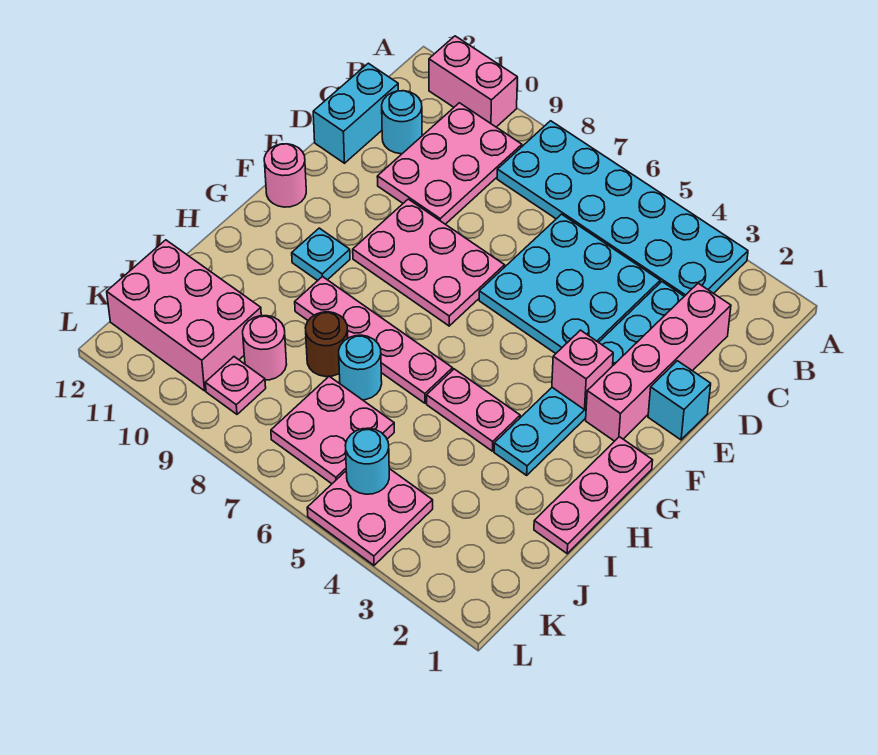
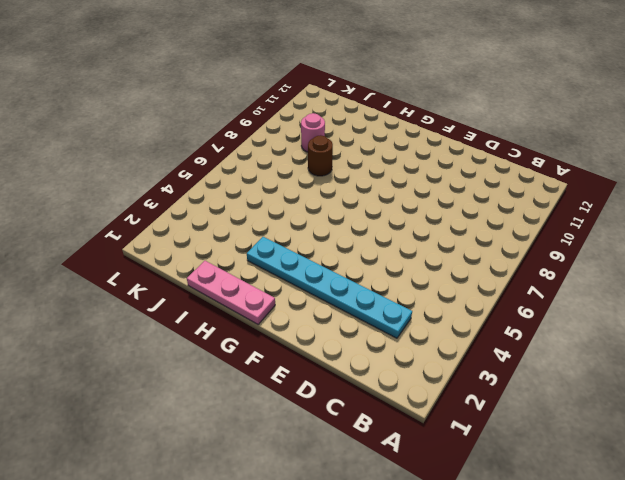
none -> cyan 2x6 plate [497,121,748,296]
none -> pink 1x2 brick [429,36,517,127]
none -> pink 2x3 plate [377,103,522,224]

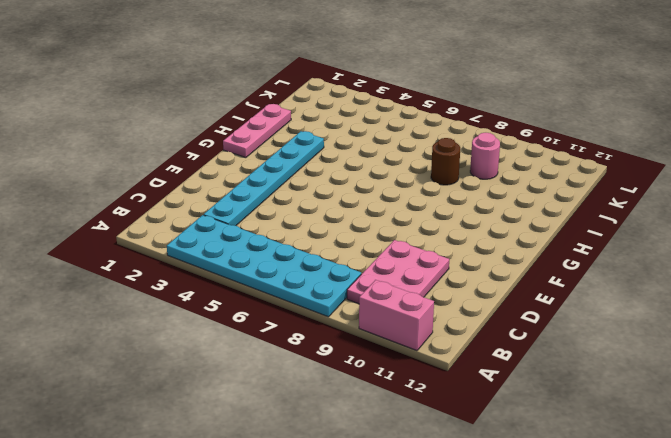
none -> pink 1x4 brick [586,283,731,441]
none -> cyan 3x3 plate [479,214,660,354]
none -> cyan 1x1 round brick [382,91,422,154]

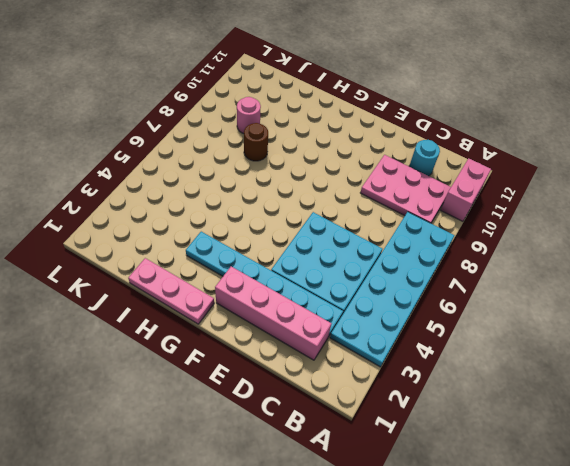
none -> cyan 1x2 brick [313,63,398,163]
none -> cyan 1x1 brick [648,361,711,440]
none -> pink 2x3 plate [353,199,505,326]

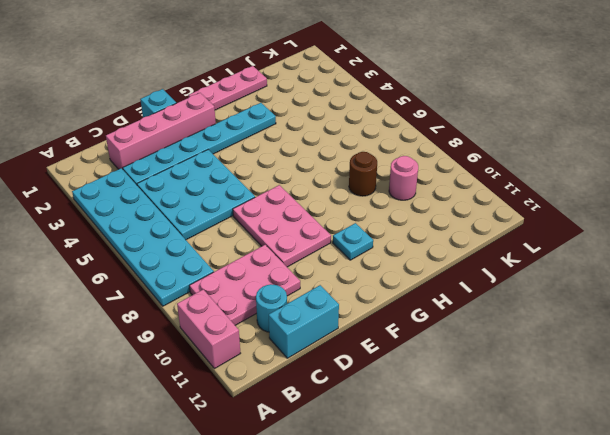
none -> pink 1x1 round brick [264,144,306,207]
none -> pink 1x2 plate [427,369,520,451]
none -> pink 1x4 plate [295,276,453,403]

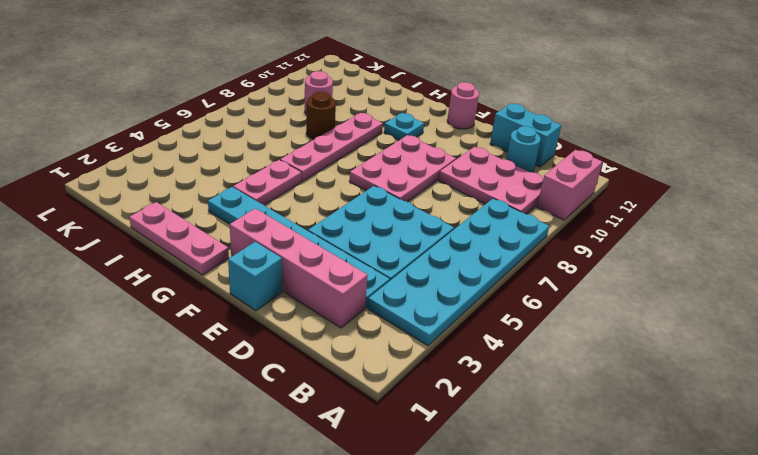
none -> cyan 1x1 round brick [339,335,382,400]
none -> pink 2x2 plate [271,376,394,484]
none -> pink 2x3 brick [107,240,261,391]

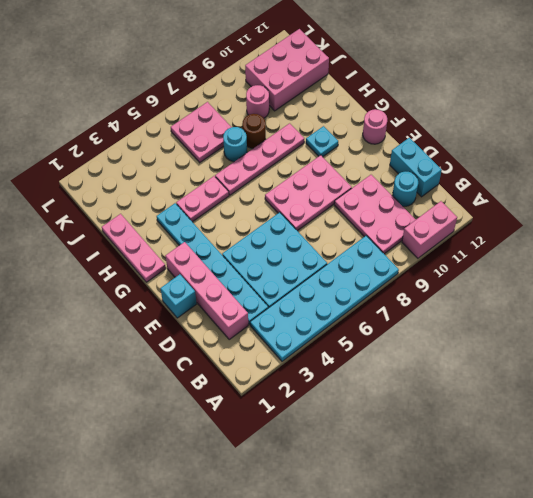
none -> pink 2x2 plate [307,469,433,565]
none -> pink 1x1 plate [205,357,266,414]
none -> pink 1x1 brick [552,330,613,410]

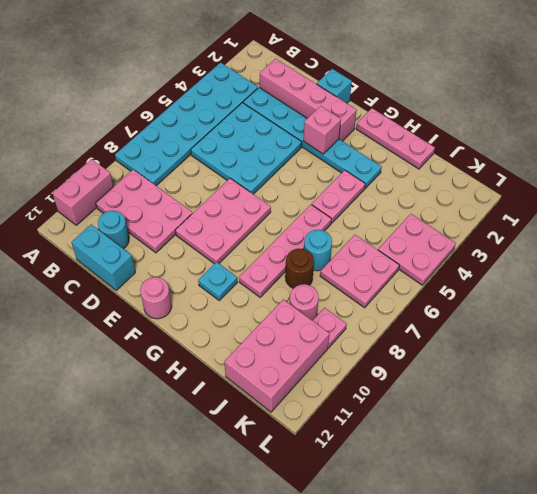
none -> cyan 1x1 round brick [345,428,389,494]

